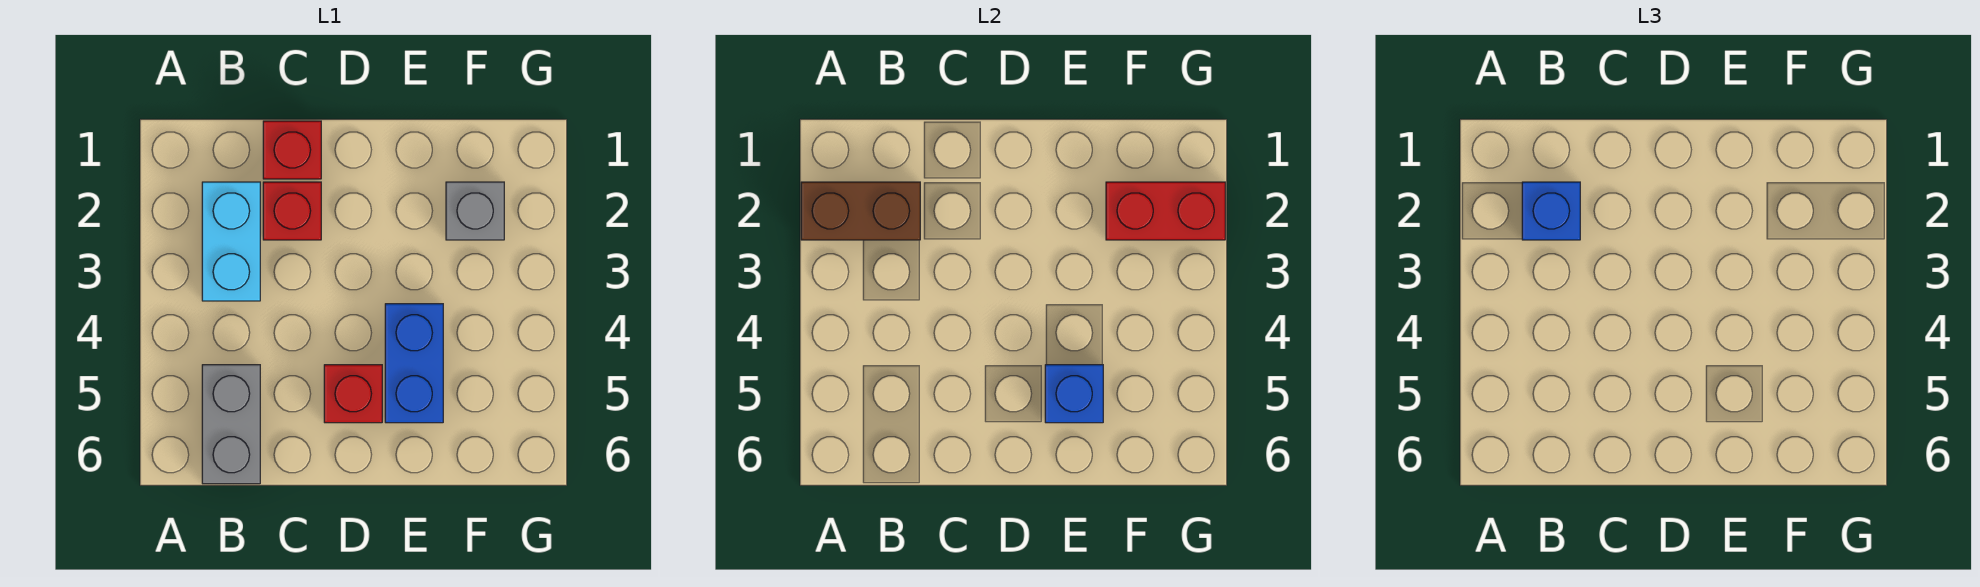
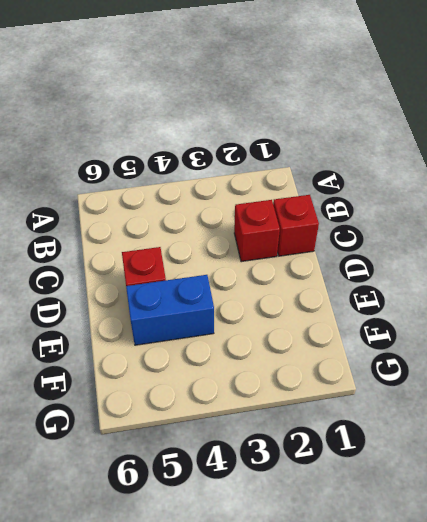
none -> cyan 1x2 brick [202,182,260,301]
none -> grey 1x2 brick [202,365,260,484]

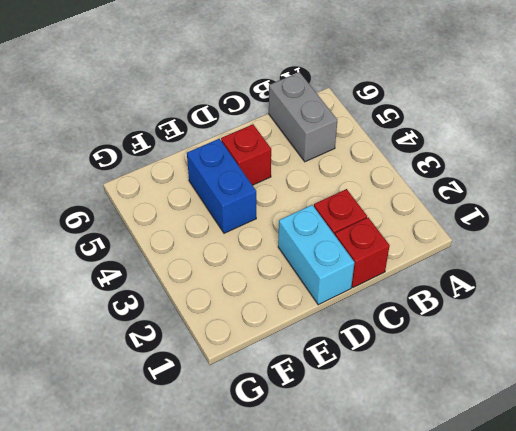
cyan 1x2 brick [278,205,354,305] -> cyan 1x2 brick moved to [202,182,260,301]
none -> grey 1x1 brick [446,182,504,240]
none -> brown 1x2 brick [801,182,920,240]

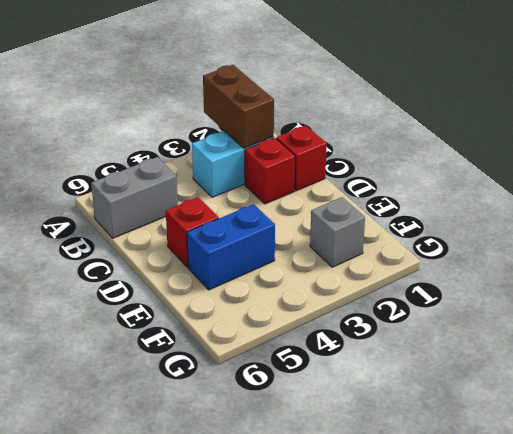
none -> blue 1x1 brick [1045,365,1103,423]
none -> red 1x2 brick [1106,182,1225,240]

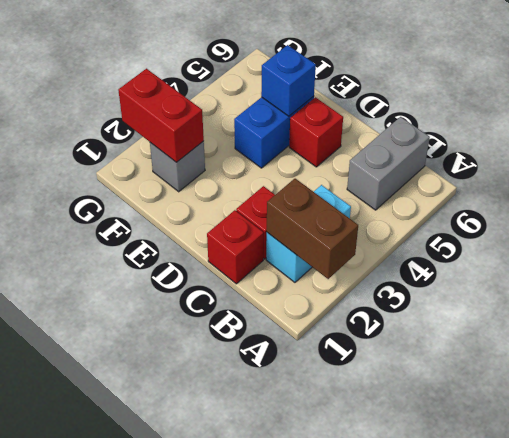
none -> blue 1x1 brick [1522,182,1580,240]

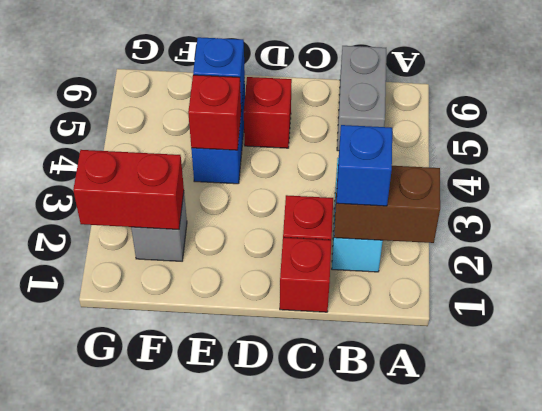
red 1x1 brick [188,75,241,150] -> none

